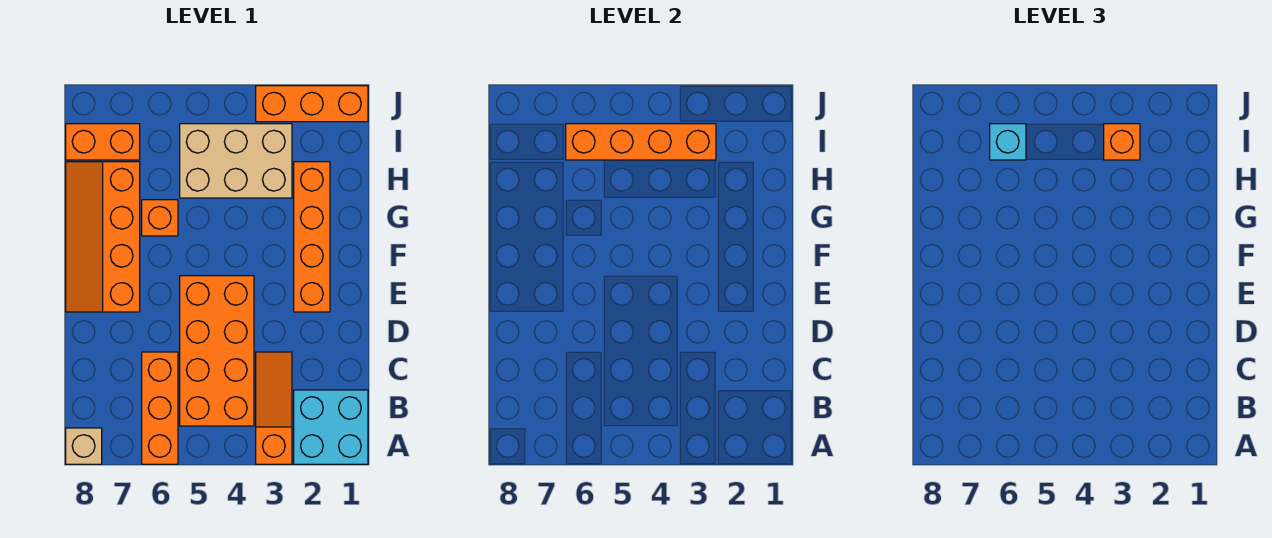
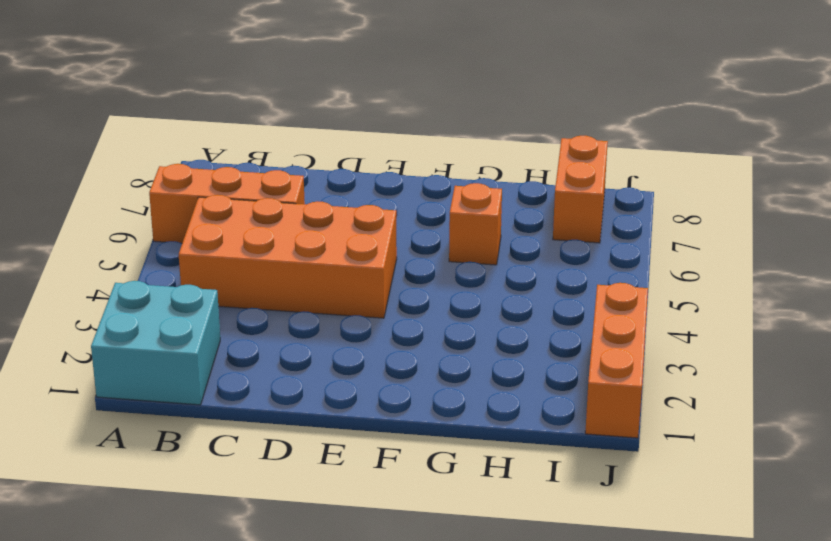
none -> orange 1x3 slope [256,352,292,464]
none -> tan 1x1 brick [66,428,102,464]
none -> orange 1x4 brick [294,162,330,312]

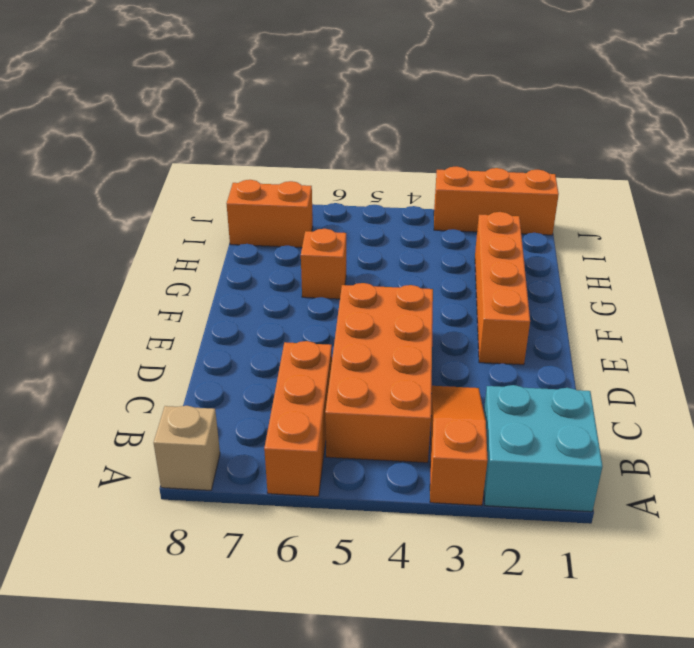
none -> orange 2x4 slope [66,162,140,312]
none -> tan 2x3 brick [180,124,292,198]
none -> orange 1x4 brick [566,124,716,160]

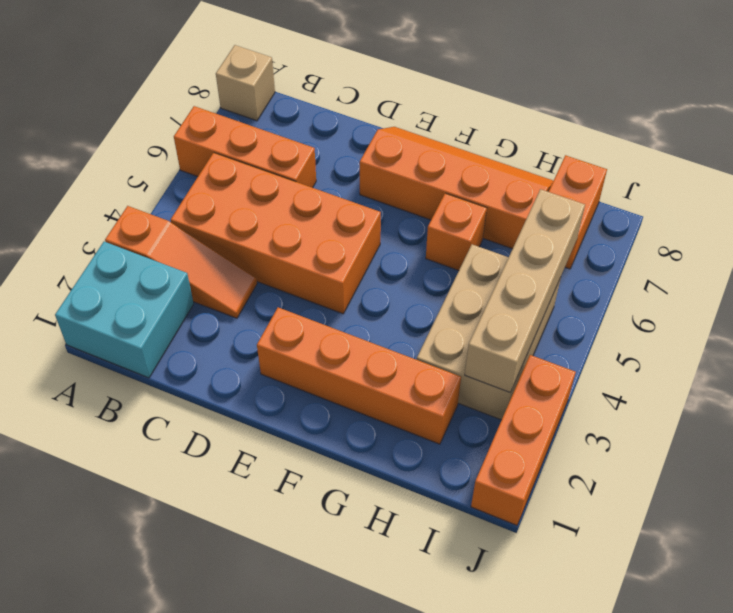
tan 1x4 brick [465,189,585,393] -> orange 1x4 brick [566,124,716,160]
none -> orange 1x1 brick [1104,124,1140,160]
none -> cyan 1x1 brick [990,124,1026,160]

